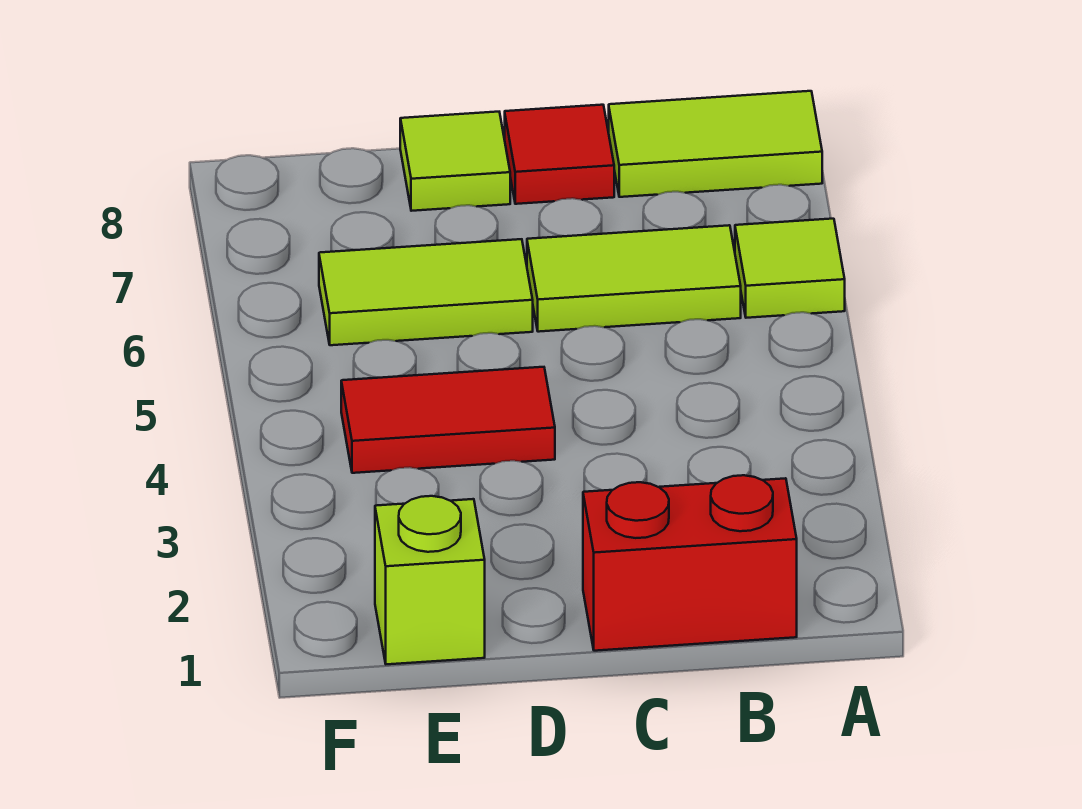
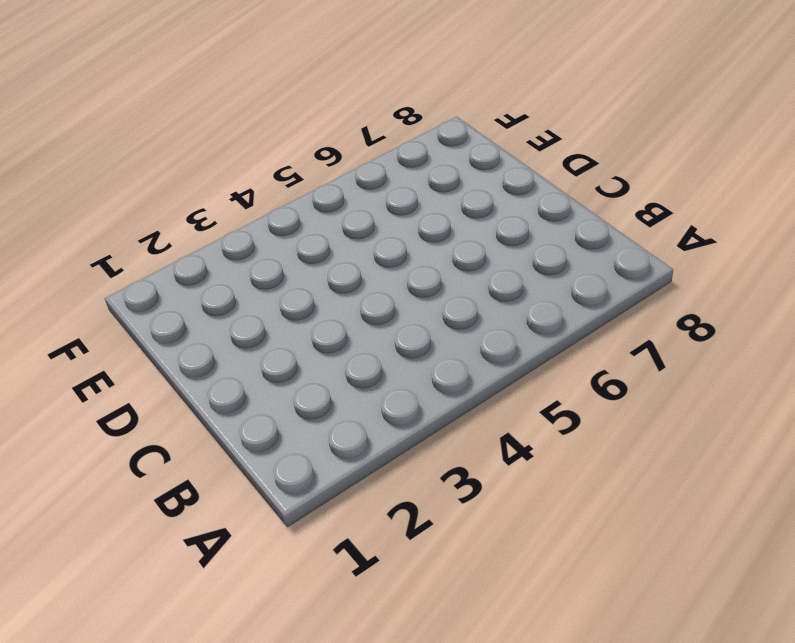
none -> lime 1x1 tile [735,219,845,318]
none -> lime 1x2 tile [609,91,822,197]

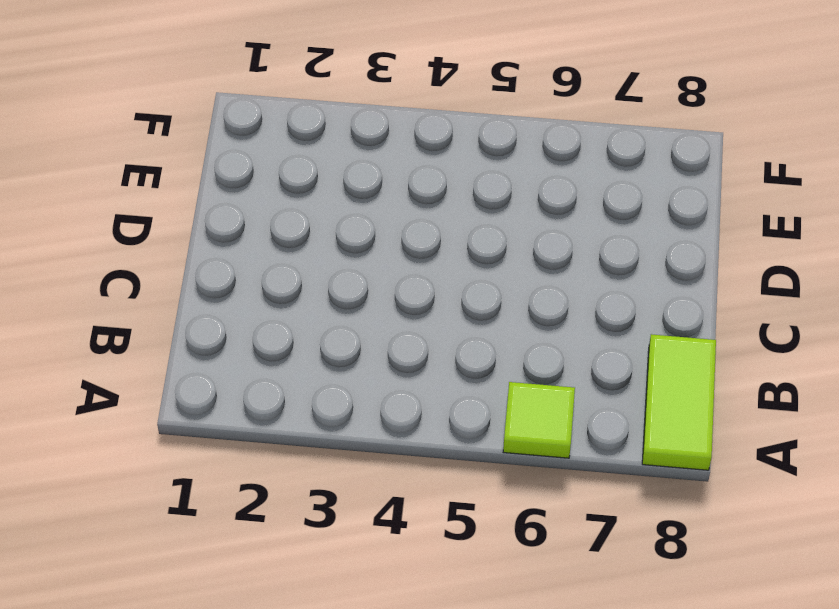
none -> red 1x2 brick [583,475,797,651]
none -> lime 1x2 tile [527,225,741,332]

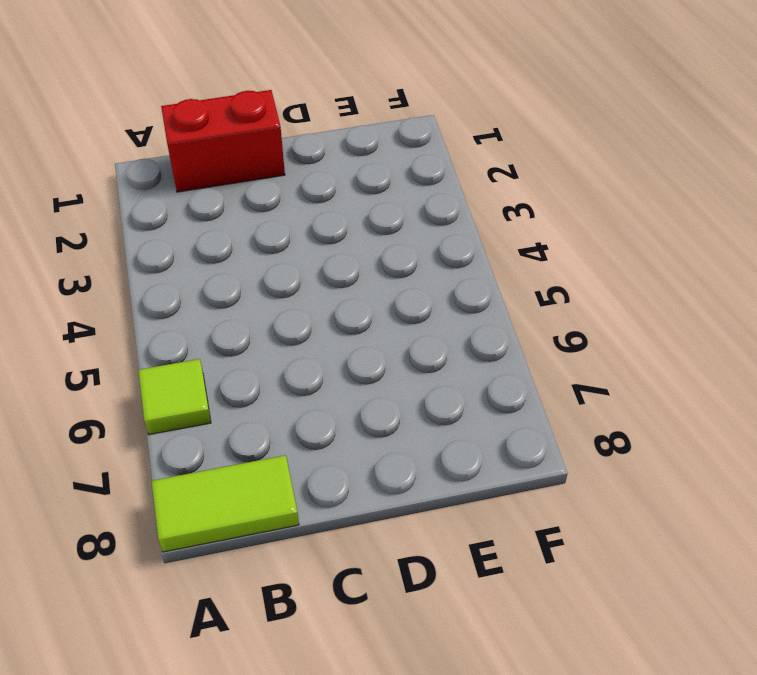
none -> lime 1x2 tile [527,225,741,332]
none -> red 1x1 tile [505,105,614,204]

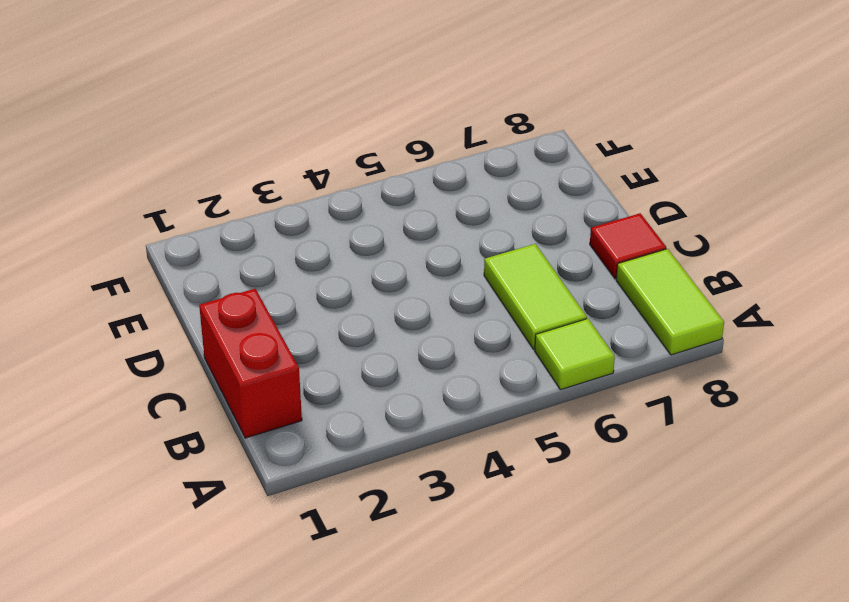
none -> red 1x2 tile [341,367,555,473]
none -> lime 1x2 tile [319,239,533,345]

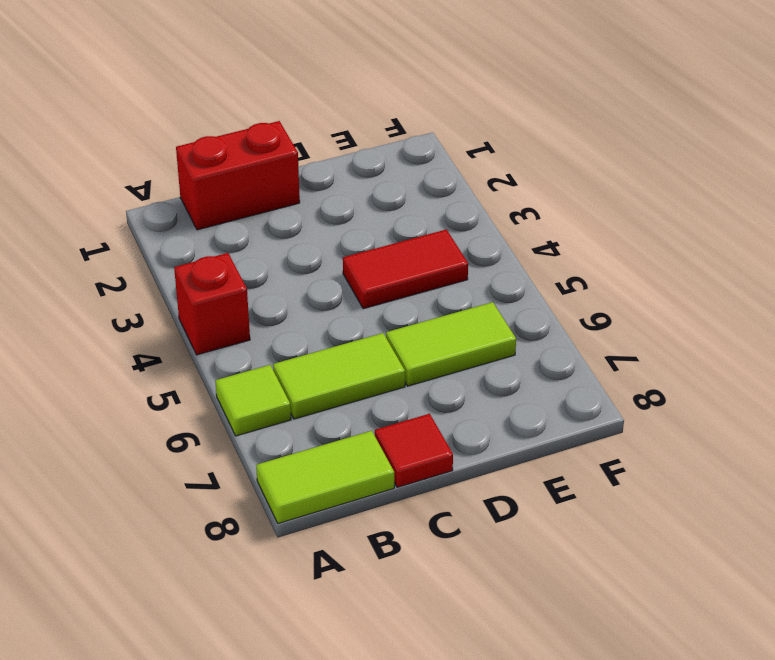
red 1x1 brick [174,253,250,355] -> none
none -> lime 1x1 tile [400,112,510,211]
none -> lime 1x1 brick [375,496,485,664]

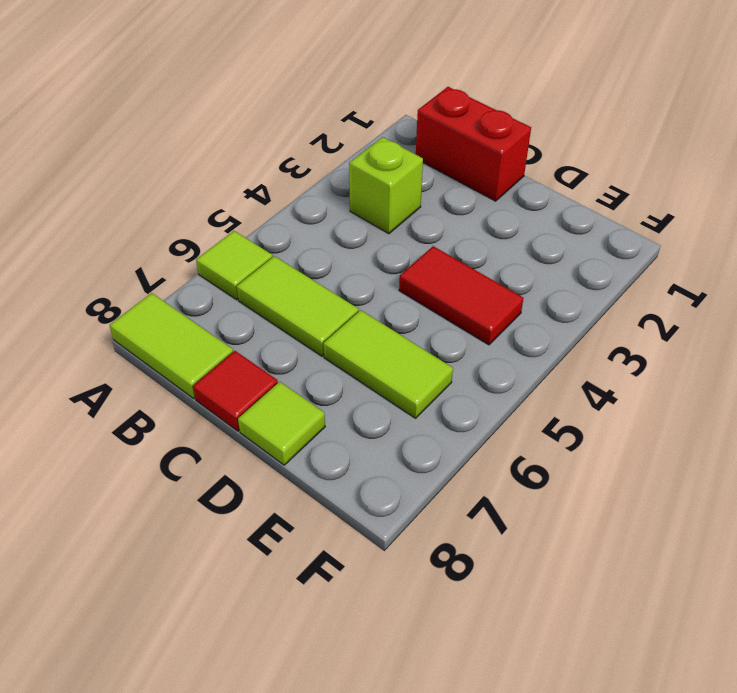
lime 1x1 brick [349,137,423,234] -> lime 1x1 brick moved to [375,496,485,664]

